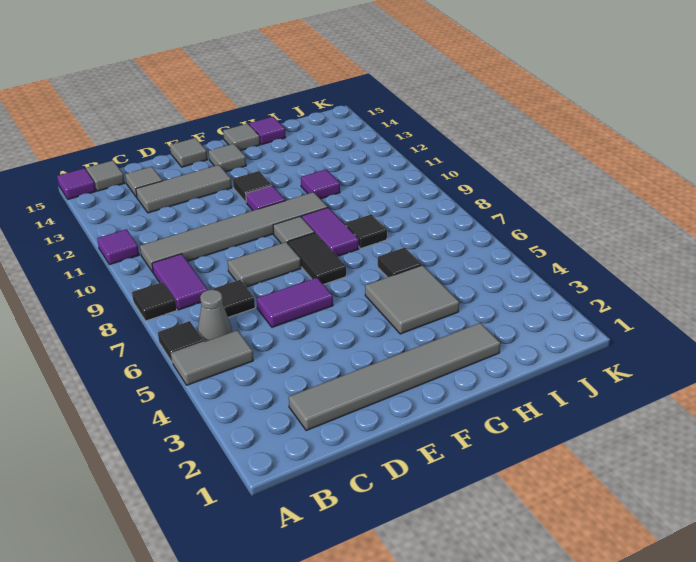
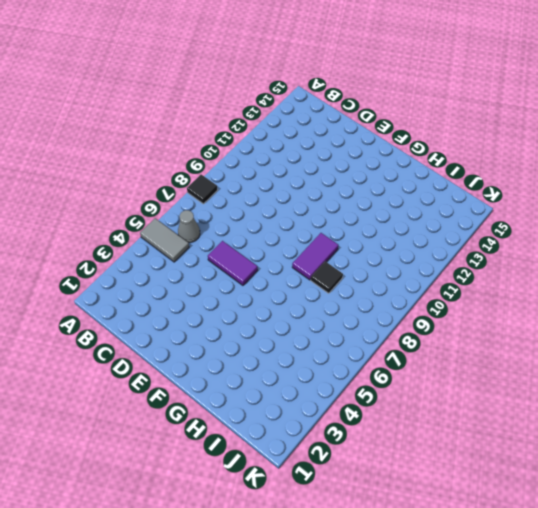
none -> black 1x1 tile [158,321,204,363]
none -> purple 1x1 tile [97,229,139,265]
none -> purple 1x1 tile [57,168,96,199]

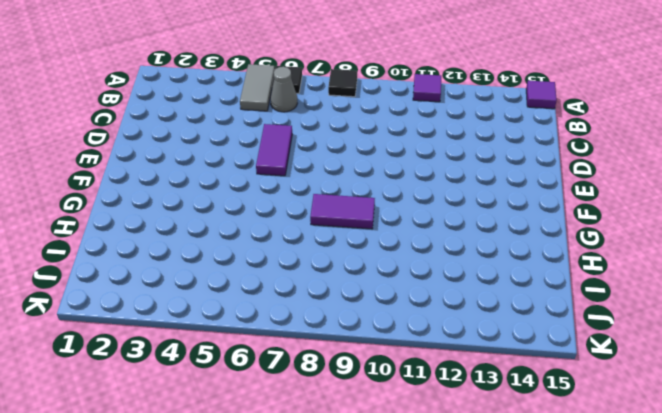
none -> purple 1x2 tile [152,254,208,310]
none -> grey 1x6 tile [140,192,328,272]
none -> grey 1x1 tile [86,160,124,191]

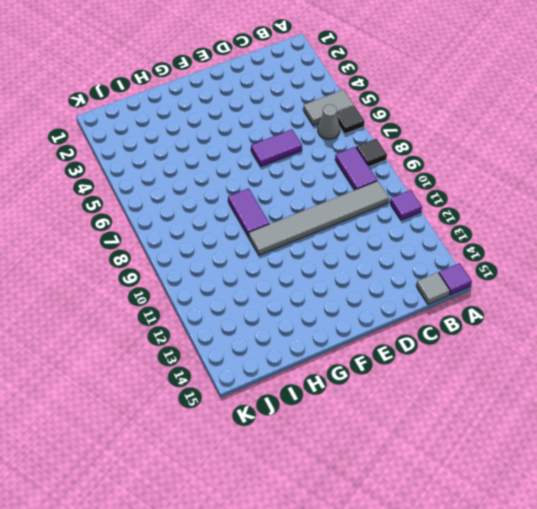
none -> grey 1x6 tile [289,323,501,430]
none -> black 1x1 tile [211,280,255,317]
none -> grey 1x3 tile [136,165,232,213]

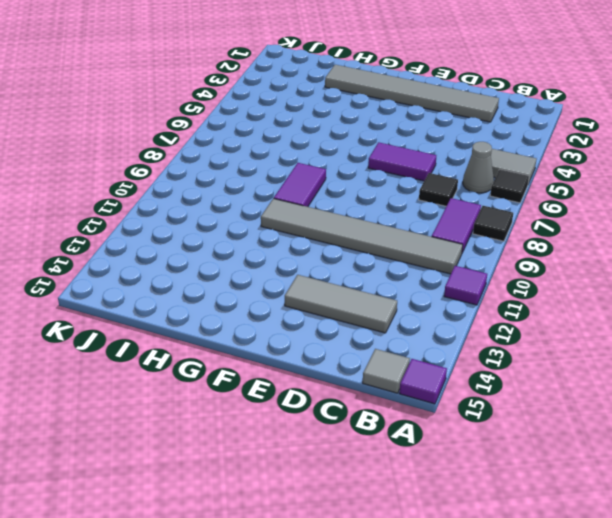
none -> grey 1x1 tile [125,167,163,197]
none -> grey 1x2 tile [228,242,301,287]
none -> grey 1x1 tile [170,138,207,167]

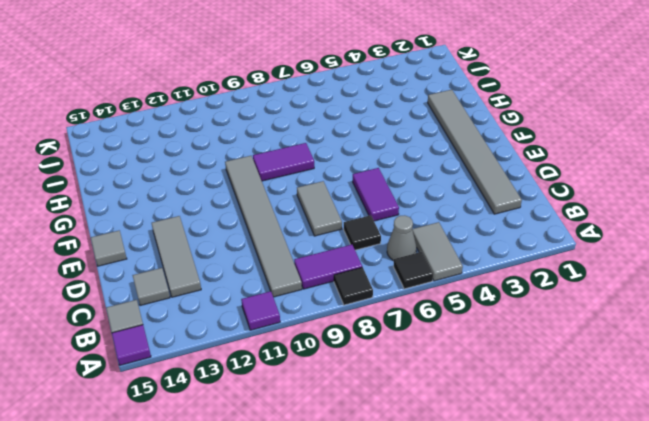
none -> black 1x2 tile [288,233,346,285]
none -> grey 1x1 tile [273,216,315,243]
none -> purple 1x1 tile [246,186,285,211]

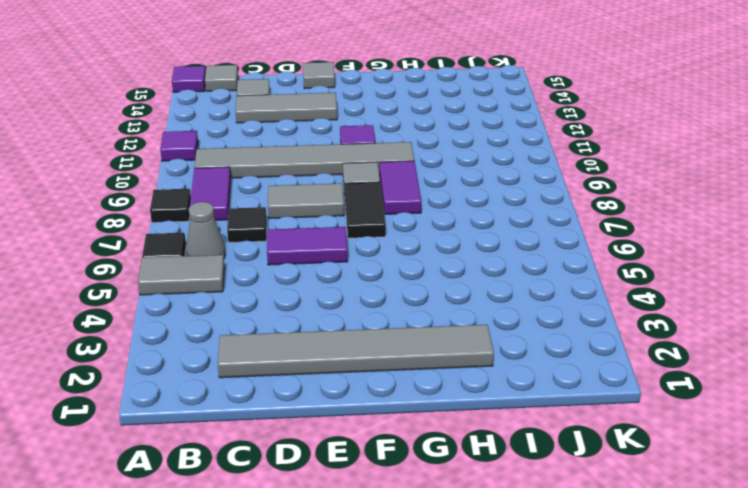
none -> black 1x1 tile [233,171,272,202]
none -> grey 1x1 tile [209,144,246,172]
none -> grey 2x2 tile [365,265,459,334]

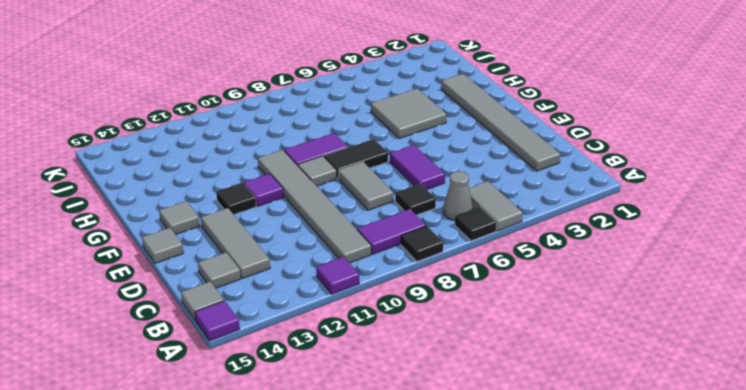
none -> grey 1x1 tile [223,124,260,151]
none -> black 1x1 tile [377,248,422,277]
none -> black 1x1 tile [345,214,387,249]

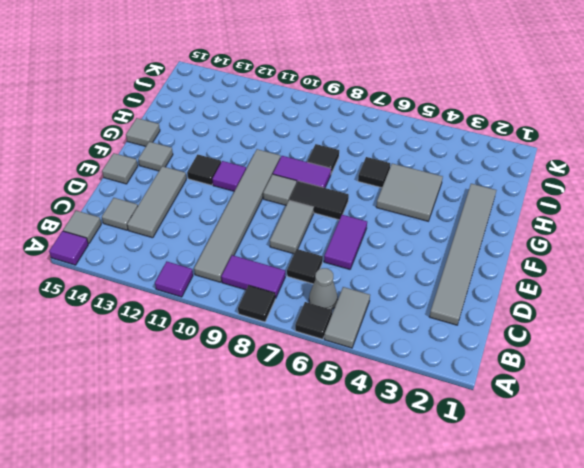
none -> purple 1x1 tile [301,169,340,199]
none -> purple 1x1 tile [249,117,285,145]

